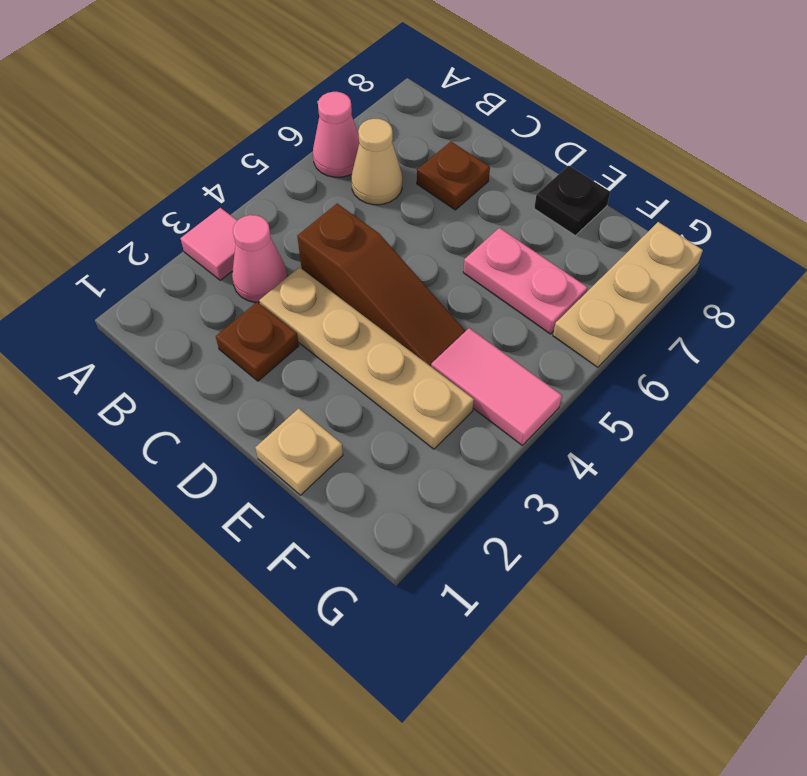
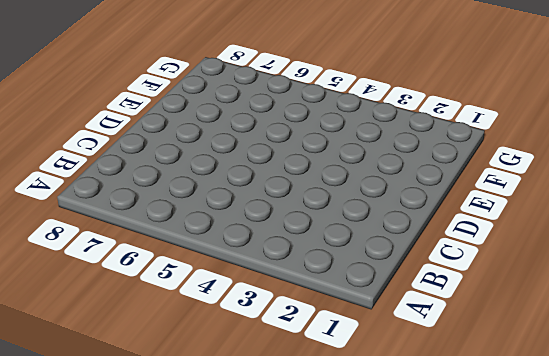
none -> pink 1x1 tile [181,208,238,280]
none -> pink 1x1 cone [313,92,359,177]
none -> pink 1x1 cone [232,215,288,302]

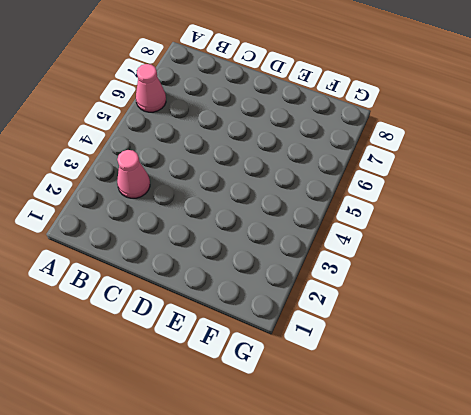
none -> pink 1x1 tile [181,208,238,280]
none -> tan 1x1 cone [351,119,402,205]
none -> brown 1x1 plate [216,302,299,381]

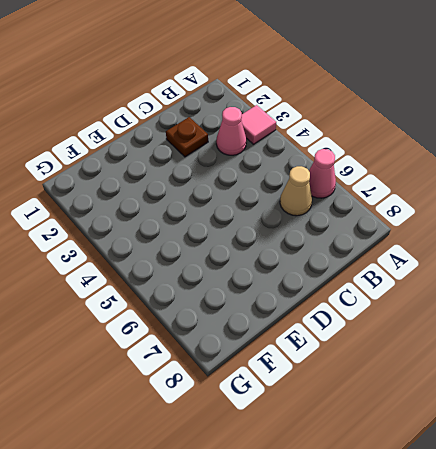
none -> tan 1x4 plate [259,267,474,449]
none -> brown 1x3 slope [297,204,465,366]
none -> brown 1x1 plate [417,142,490,210]

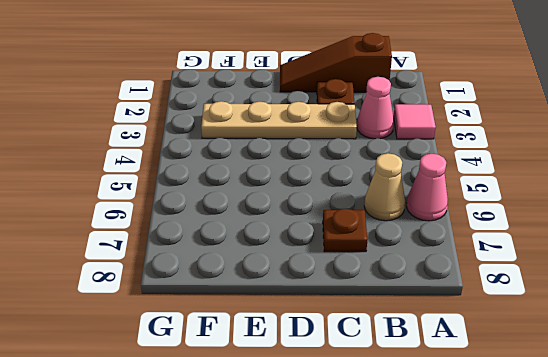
brown 1x3 slope [280,33,392,92] -> brown 1x3 slope moved to [297,204,465,366]
none -> tan 1x1 plate [255,408,343,495]
none -> pink 1x2 plate [463,228,588,334]
none -> black 1x1 plate [534,166,610,235]

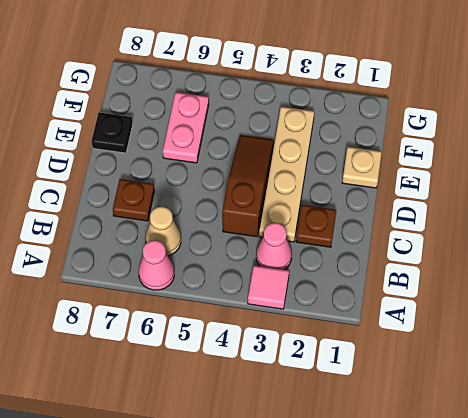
none -> pink 1x2 tile [431,328,562,445]
none -> tan 1x3 plate [553,222,703,367]

